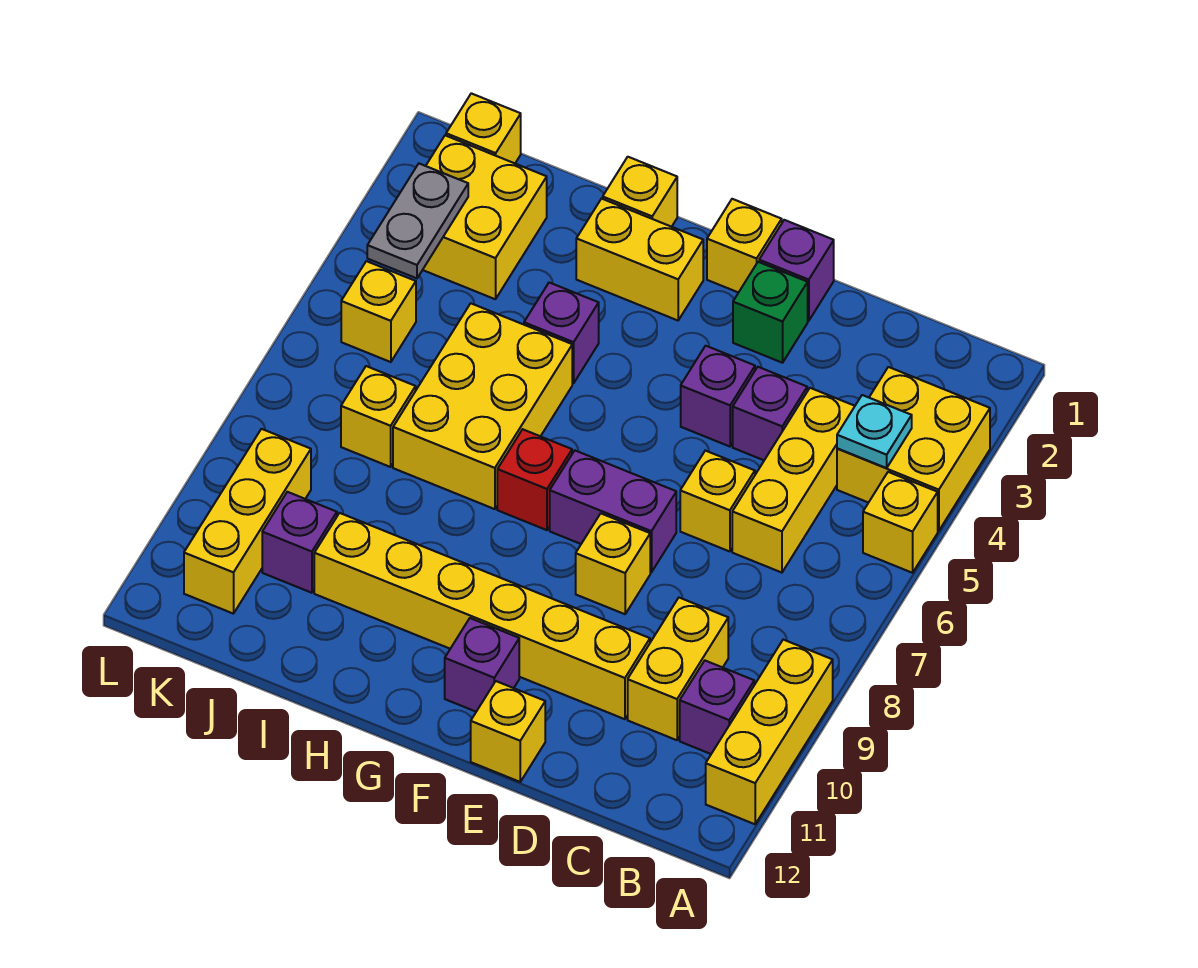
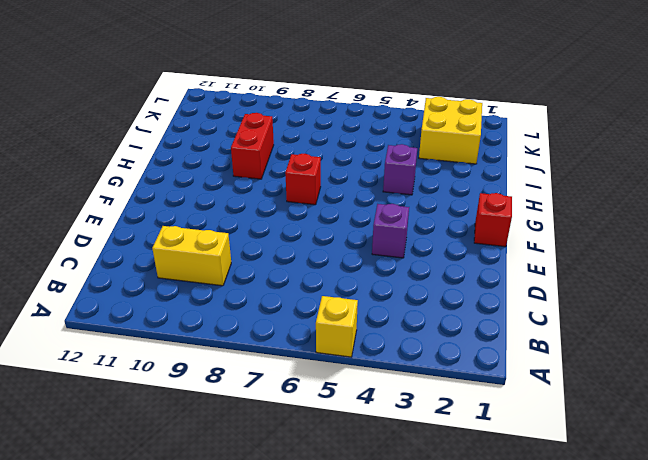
red 1x1 brick [474,193,512,247] -> yellow 1x1 brick [707,199,782,293]
red 1x2 brick [231,113,274,179] -> none
none -> yellow 2x2 brick [837,367,990,531]
none -> yellow 1x3 brick [706,640,833,824]
none -> purple 1x1 brick [680,661,754,754]
none -> yellow 1x3 brick [732,388,855,573]

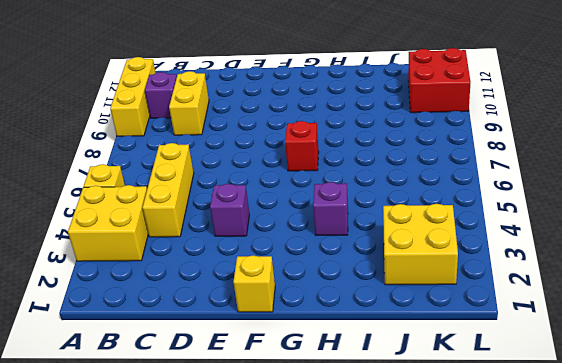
red 2x2 brick [408,48,471,113] -> yellow 1x3 brick [184,429,311,614]
none -> purple 1x1 brick [733,367,807,460]
none -> yellow 1x1 brick [680,451,755,552]
none -> yellow 1x6 brick [314,513,650,719]
none -> purple 1x1 brick [759,220,834,321]

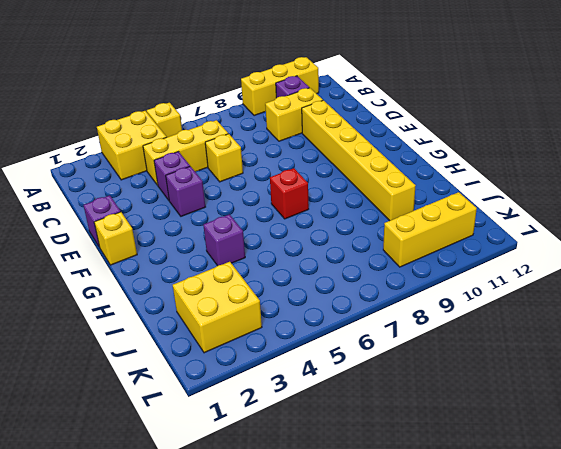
none -> green 1x1 brick [733,262,808,363]
none -> purple 1x2 brick [550,451,676,572]
none -> yellow 1x1 brick [576,514,650,614]
none -> yellow 1x1 brick [471,681,545,782]

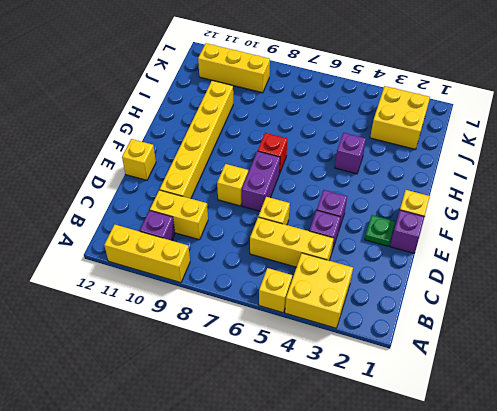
green 1x1 plate [365,215,395,246] -> green 1x1 brick [733,262,808,363]
none -> purple 1x1 brick [445,618,519,712]
none -> yellow 1x2 brick [576,199,703,320]
none -> yellow 1x1 brick [603,157,677,227]
none -> yellow 2x3 brick [393,303,572,509]

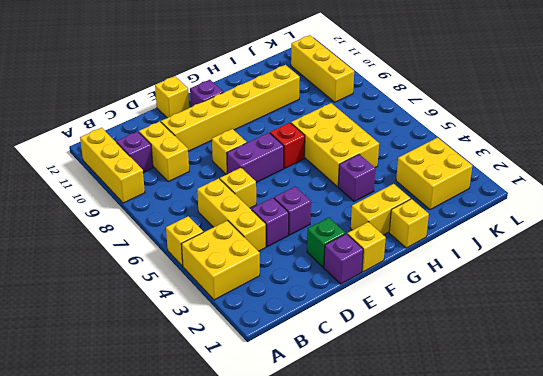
none -> yellow 1x1 brick [341,366,416,467]
none -> purple 1x1 brick [262,492,337,593]
none -> yellow 1x1 brick [446,93,521,163]
none -> yellow 1x1 brick [341,261,416,362]

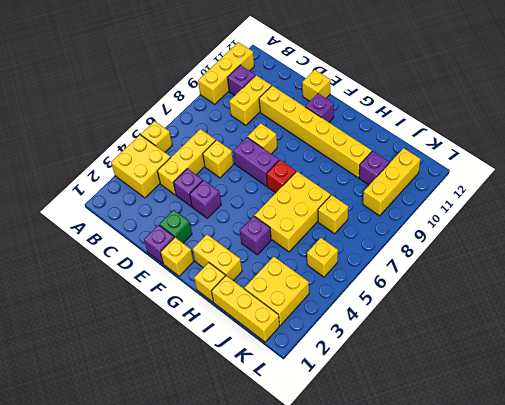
yellow 1x3 brick [211,276,280,342] -> yellow 1x1 brick [446,93,521,163]
none -> cyan 1x1 plate [837,395,912,468]
none -> grey 1x2 plate [367,164,468,278]

